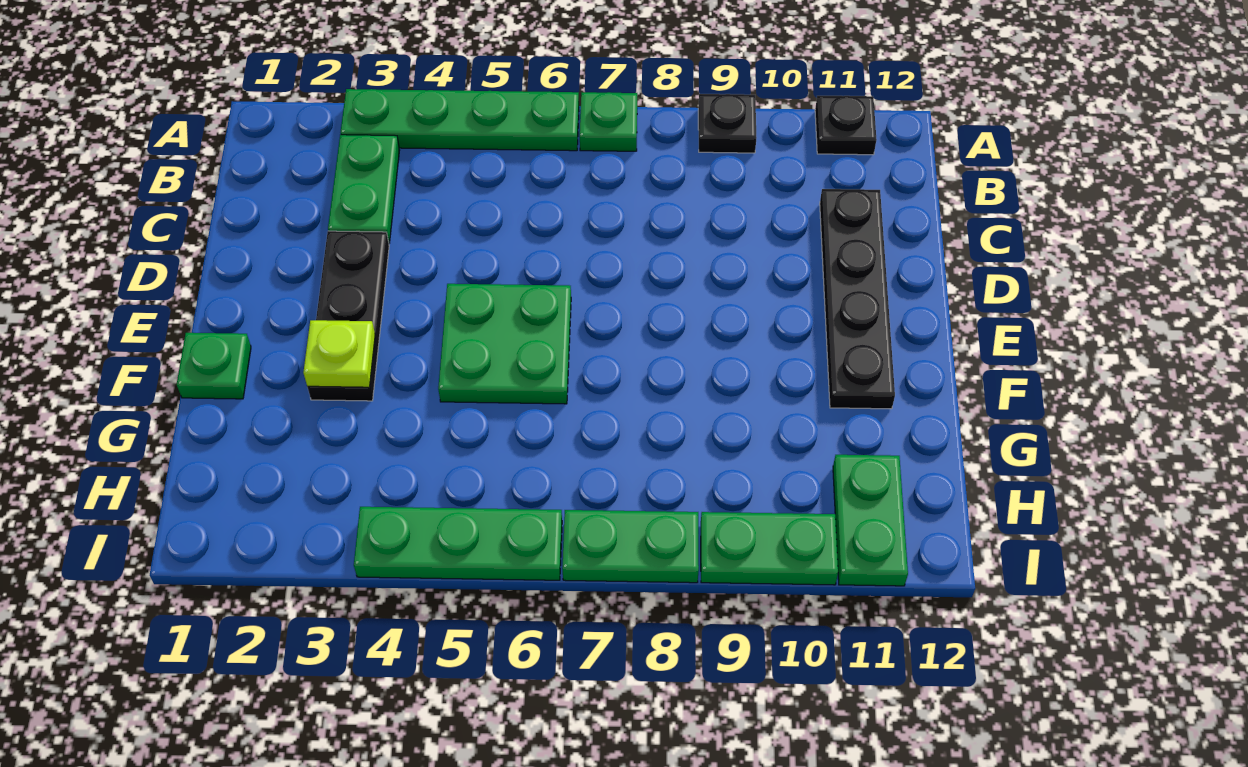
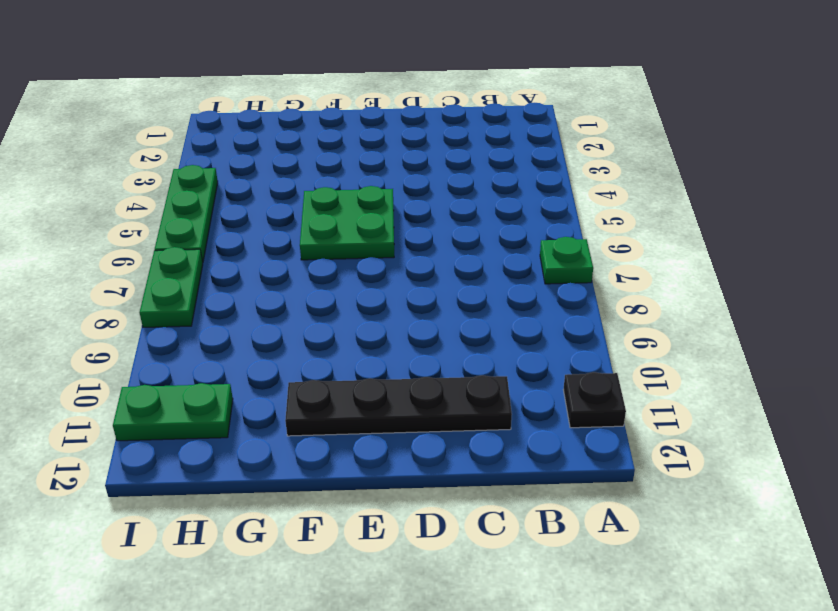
none -> green 1x4 plate [340,89,579,151]
none -> black 1x1 plate [698,94,757,153]
none -> green 1x2 plate [328,135,400,243]

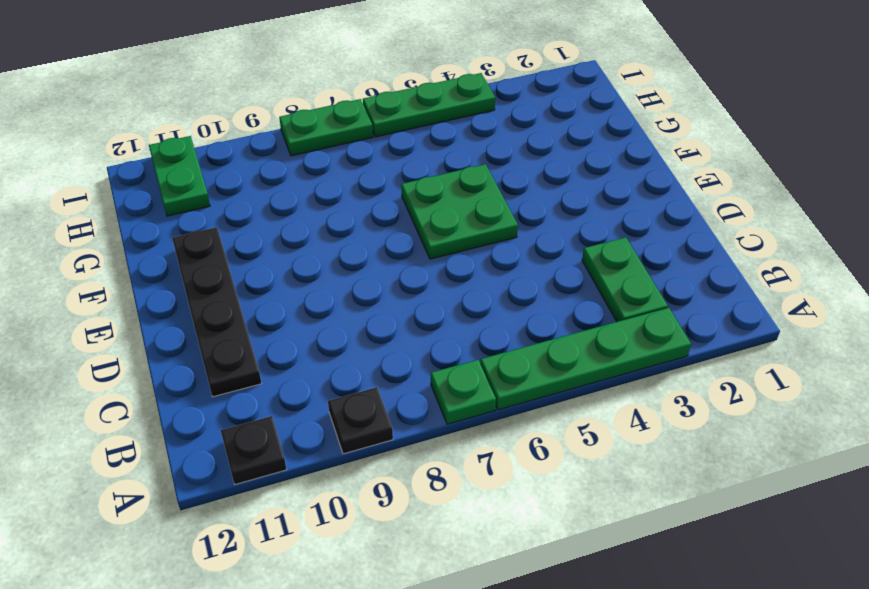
none -> black 1x3 plate [308,231,389,401]
none -> green 1x1 plate [177,333,251,399]
none -> green 1x2 plate [701,512,838,585]

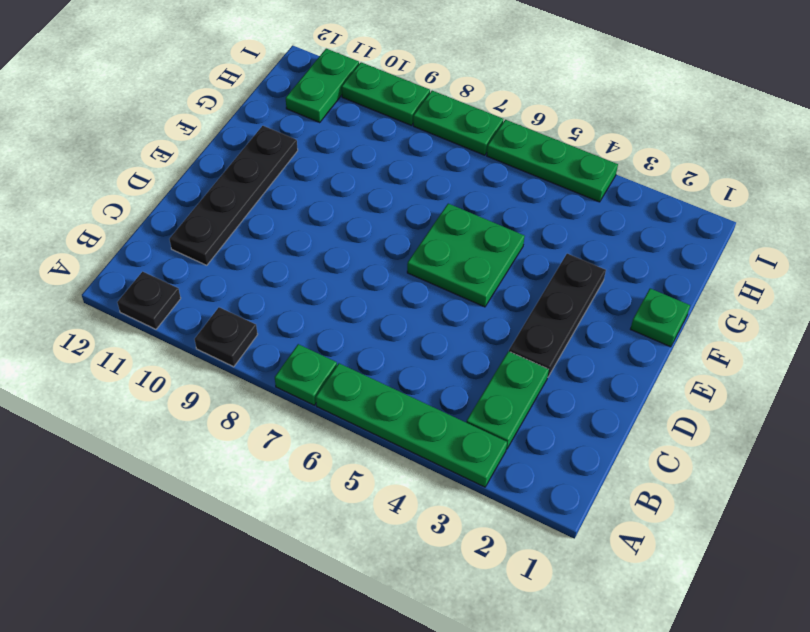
none -> lime 1x1 plate [303,320,375,387]

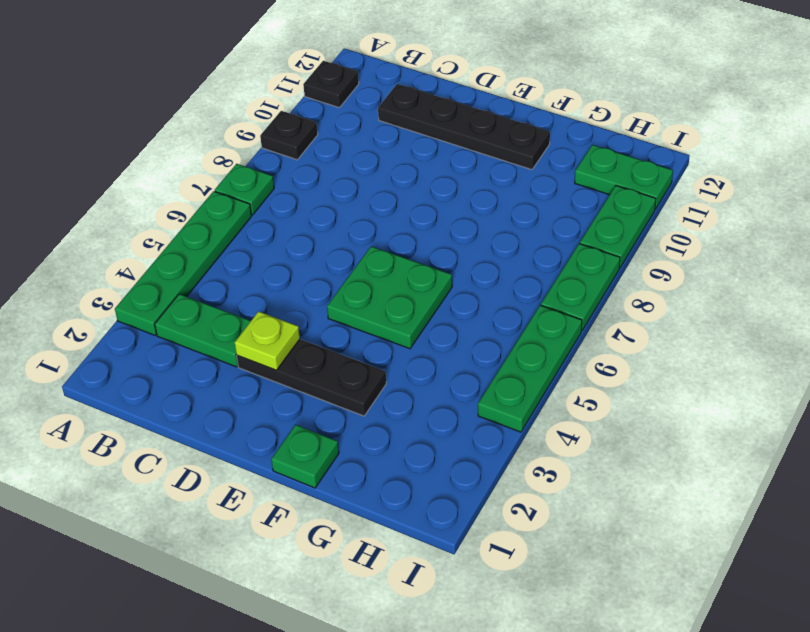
lime 1x1 plate [235,311,300,370] -> lime 1x1 plate moved to [303,320,375,387]

